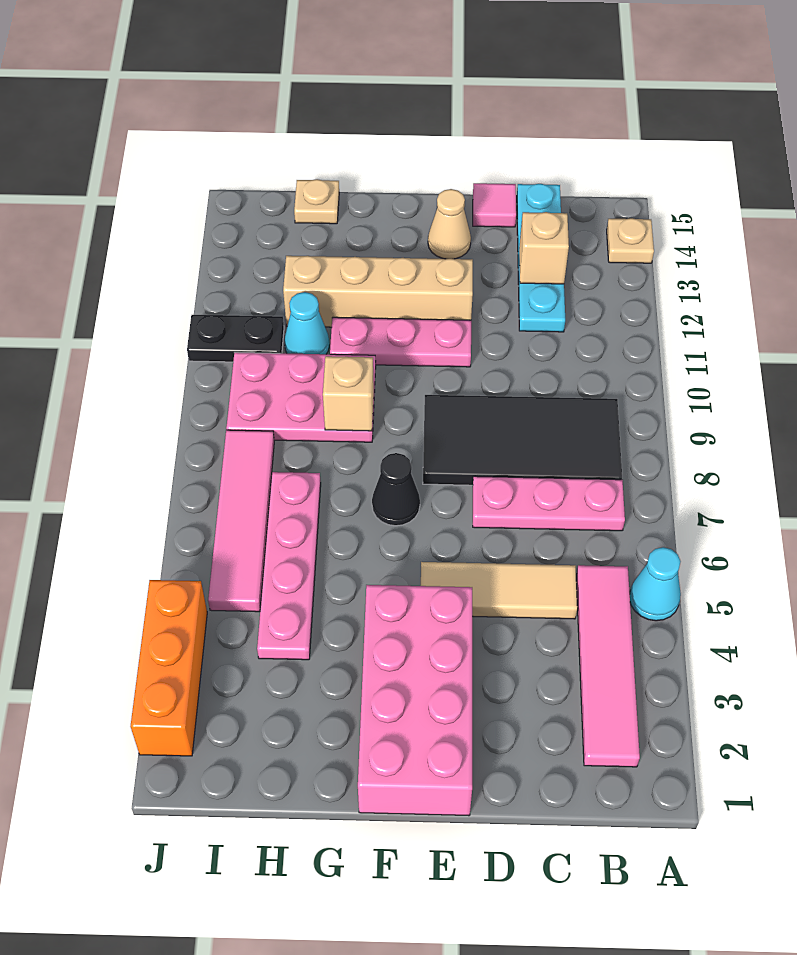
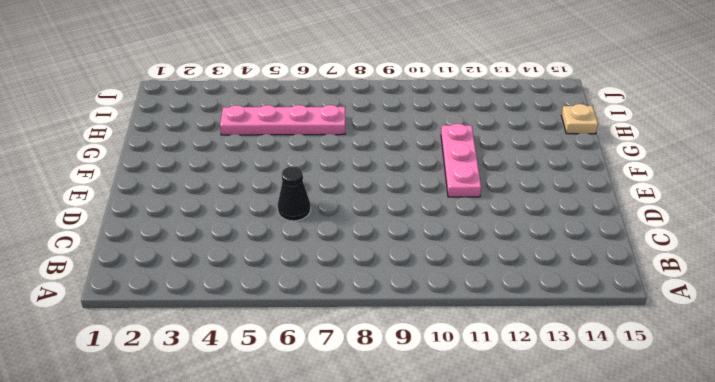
black 1x1 cone [278,166,311,221] -> black 1x1 cone moved to [372,453,420,526]
none -> cyan 1x1 cone [630,547,681,621]
none -> tan 1x1 plate [607,218,654,263]
none -> pink 1x4 tile [576,565,640,767]

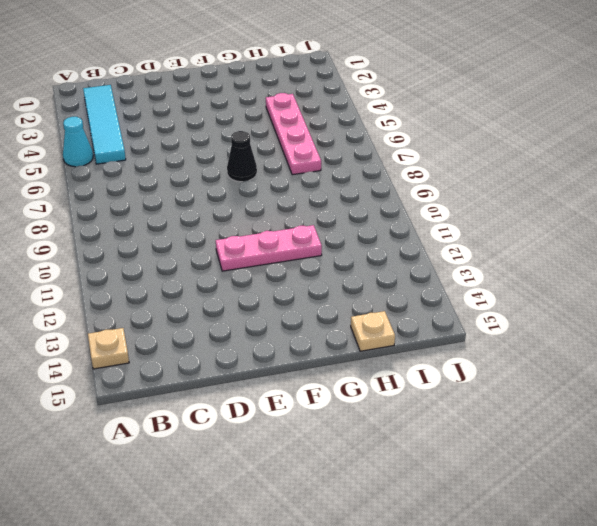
cyan 1x4 tile [83,85,126,164] -> pink 1x4 tile [576,565,640,767]
none -> pink 1x3 plate [473,476,625,531]
none -> black 2x4 tile [423,395,622,485]
none -> tan 1x3 tile [421,562,577,619]

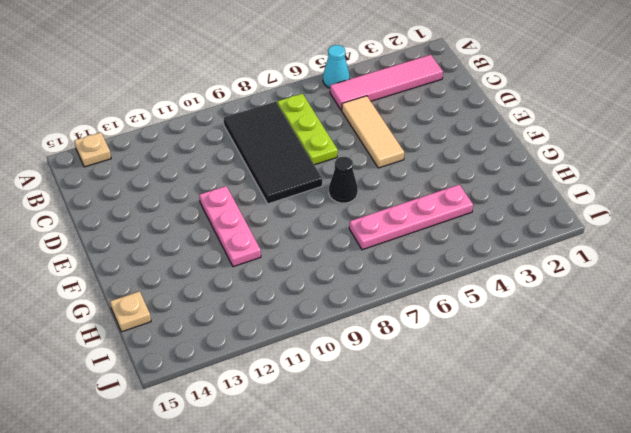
lime 1x3 plate [277,94,338,165] -> pink 1x3 plate [473,476,625,531]
none -> cyan 1x4 plate [517,184,565,332]
none -> pink 1x1 tile [473,183,516,227]
none -> pink 2x4 brick [358,585,472,816]

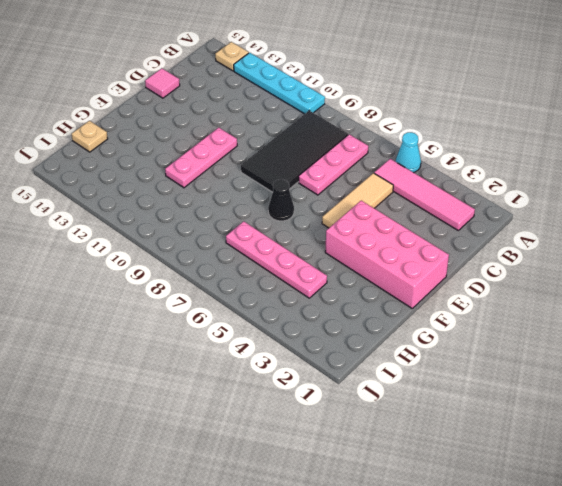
cyan 1x4 plate [234,53,325,114] -> cyan 1x4 plate moved to [517,184,565,332]
none -> tan 1x4 brick [283,256,473,327]
none -> tan 1x1 cone [428,189,471,259]
none -> pink 2x3 plate [226,352,376,442]

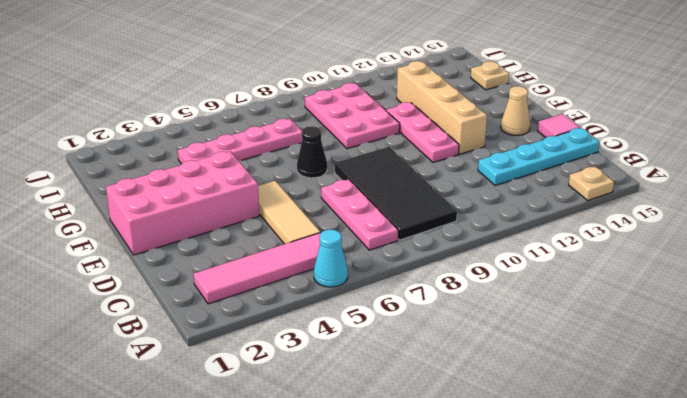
none -> cyan 1x1 cone [284,292,329,354]
none -> pink 1x4 tile [208,430,274,612]
none -> black 1x2 plate [187,315,284,362]

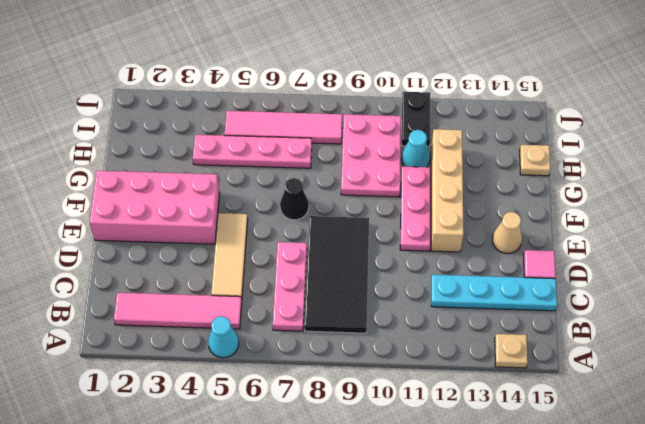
none -> orange 1x3 brick [131,580,207,756]
none -> tan 1x1 brick [519,212,569,284]
none -> tan 1x1 brick [323,356,374,431]

